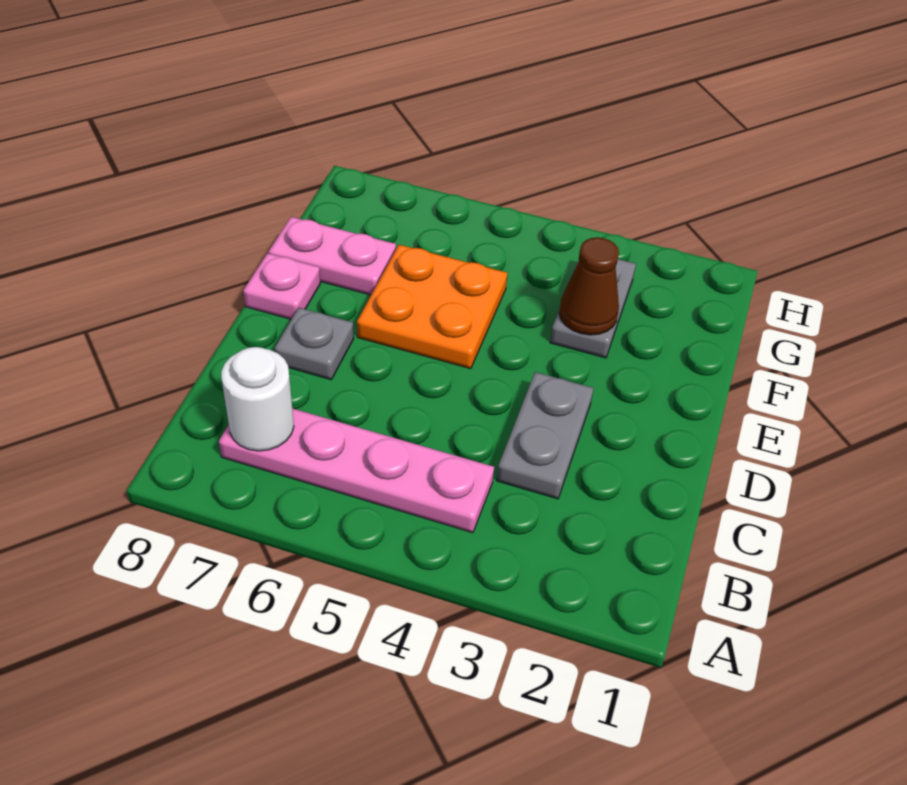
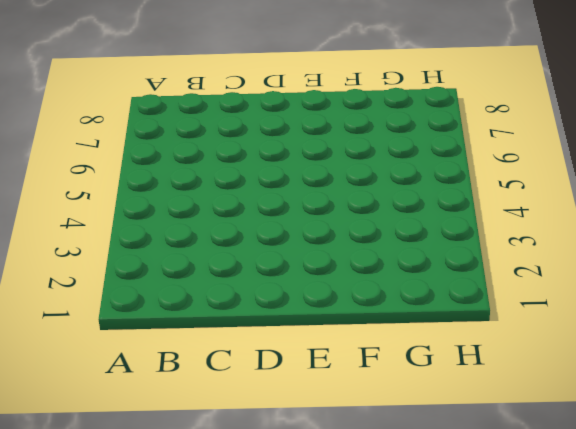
none -> pink 1x4 plate [219,408,494,533]
none -> grey 1x2 plate [497,372,594,499]

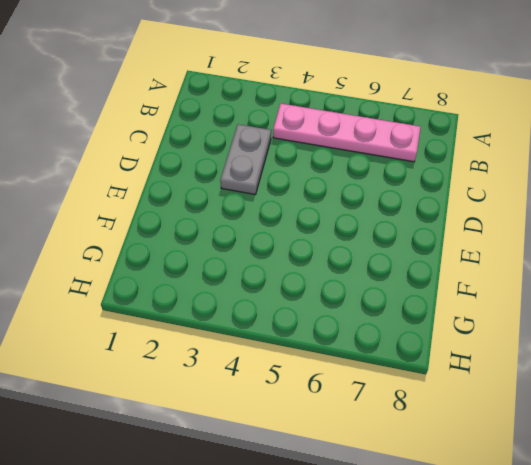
none -> grey 1x1 plate [275,308,354,380]
none -> orange 2x2 plate [357,245,507,369]

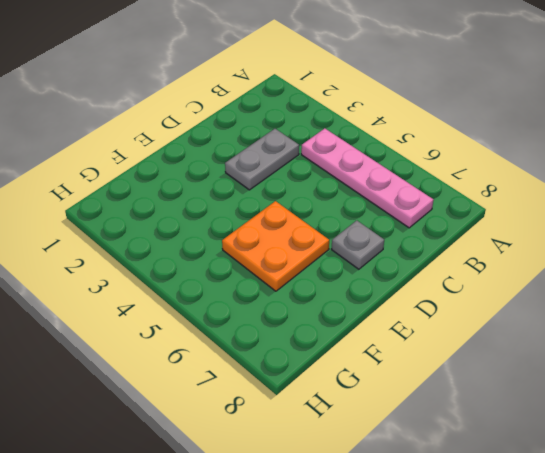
none -> pink 1x1 plate [243,253,320,319]
none -> grey 1x2 plate [550,259,636,358]

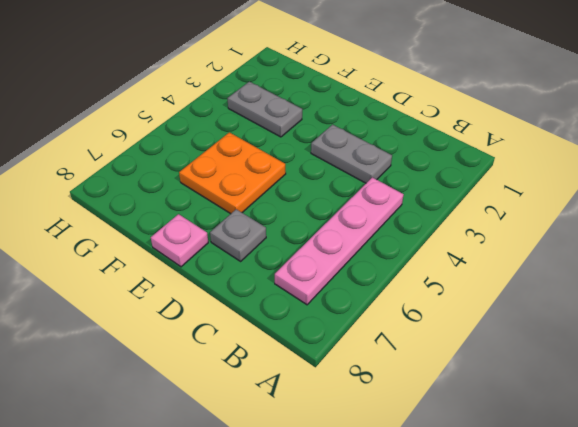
none -> pink 1x2 plate [268,217,396,295]
none -> white 1x1 round brick [221,347,294,451]

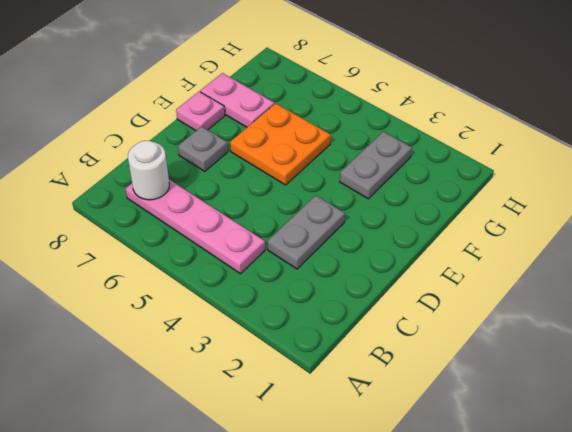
none -> brown 1x1 cone [559,237,619,335]

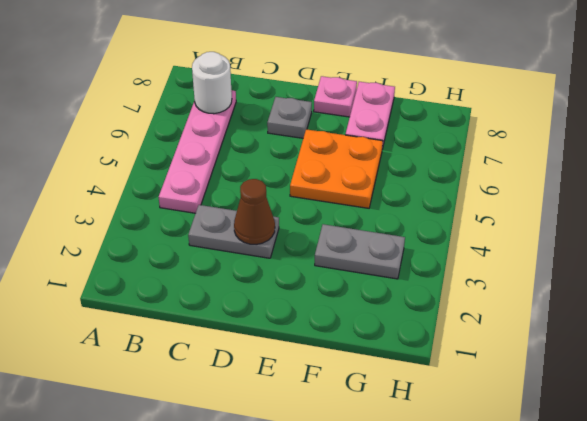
brown 1x1 cone [234,179,275,245] -> brown 1x1 cone moved to [559,237,619,335]

